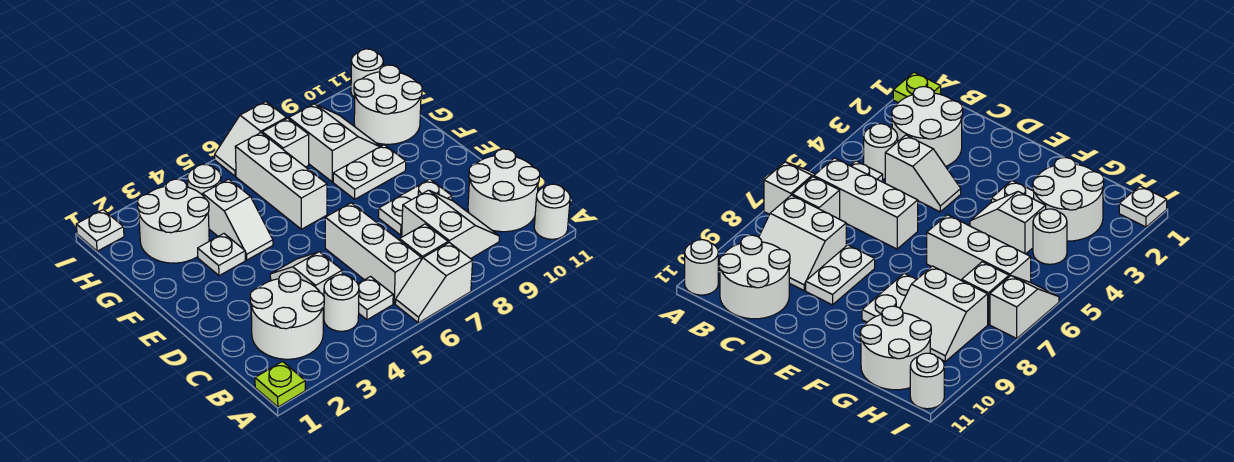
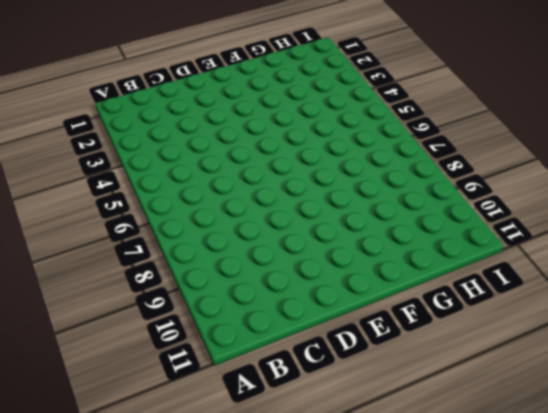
none -> lime 1x1 plate [255,362,305,407]
none -> white 1x2 slope [395,243,473,323]
none -> white 1x1 round brick [534,184,570,239]

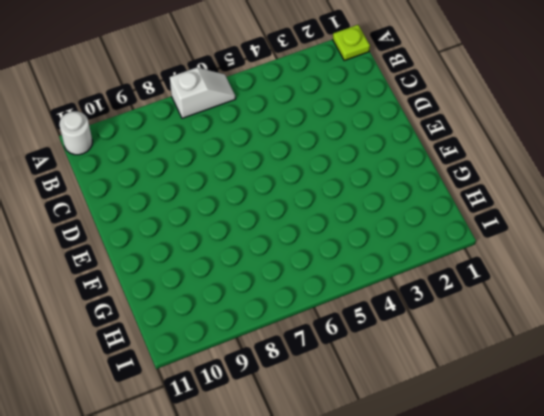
none -> white 2x2 round brick [250,272,324,359]
none -> white 1x1 round brick [324,275,359,331]
none -> white 1x1 plate [358,277,393,320]

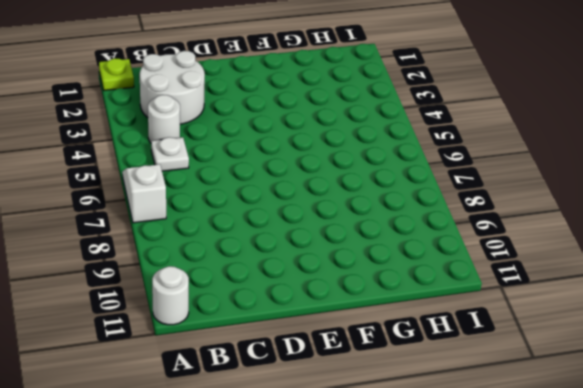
none -> white 1x3 brick [325,203,421,304]
none -> white 1x1 brick [400,224,448,260]
none -> white 2x2 slope [402,190,499,259]

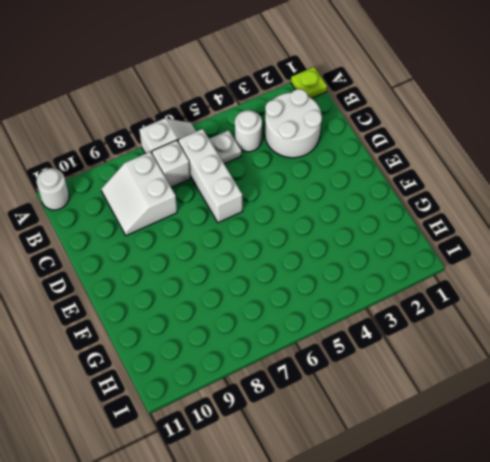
none -> white 2x2 round brick [468,149,540,232]
none -> white 1x2 slope [270,252,342,312]
none -> white 1x2 plate [379,179,452,235]

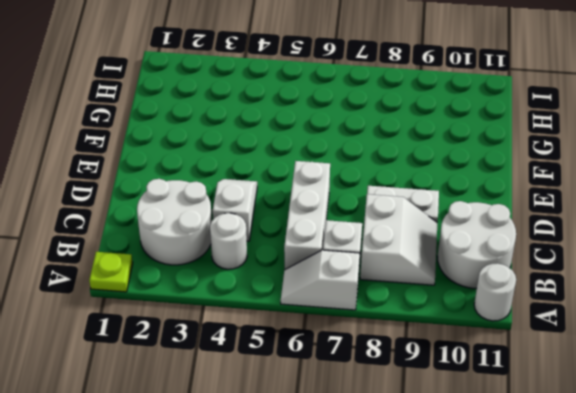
none -> white 1x1 plate [358,277,393,320]
none -> white 1x1 plate [198,234,245,276]
none -> white 1x2 slope [203,179,273,260]

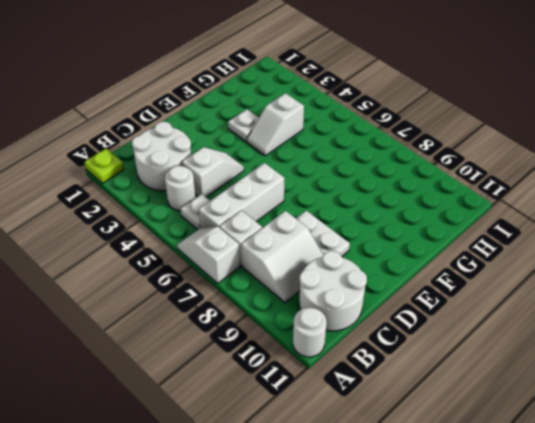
none -> white 1x3 brick [235,133,327,229]
none -> white 1x2 plate [333,145,406,199]
none -> white 2x2 round brick [137,179,209,263]

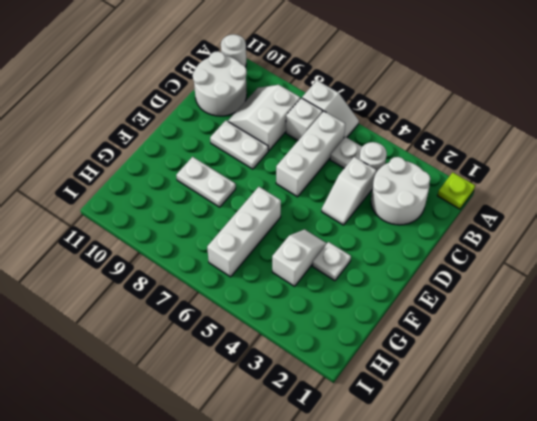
none -> white 2x2 round brick [137,179,209,263]
none -> white 2x2 slope [289,104,380,182]
none -> white 2x2 round brick [354,65,422,144]

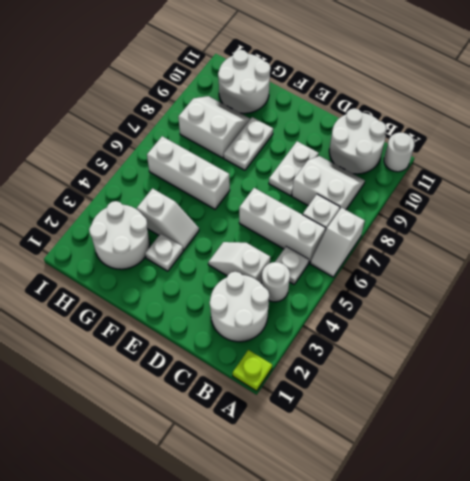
none -> white 1x1 round brick [188,164,221,195]
none -> white 1x1 brick [262,118,309,167]
none -> white 1x1 plate [76,210,124,251]

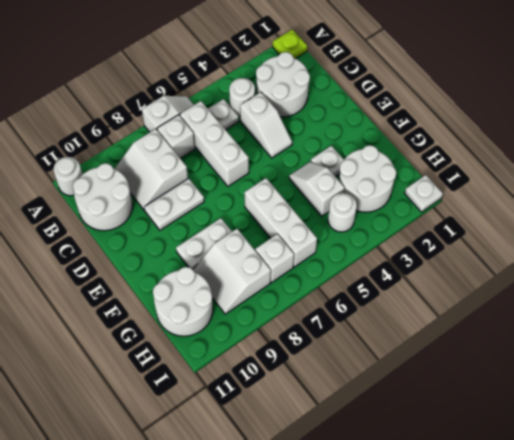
none -> white 1x2 slope [215,102,287,176]
none -> white 1x1 round brick [351,49,383,98]

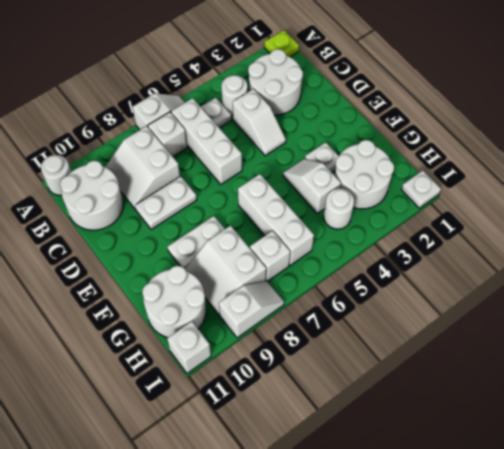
white 1x2 slope [219,281,284,338] -> white 1x2 slope moved to [215,102,287,176]
white 1x1 brick [167,321,211,373] -> white 1x1 round brick [351,49,383,98]

